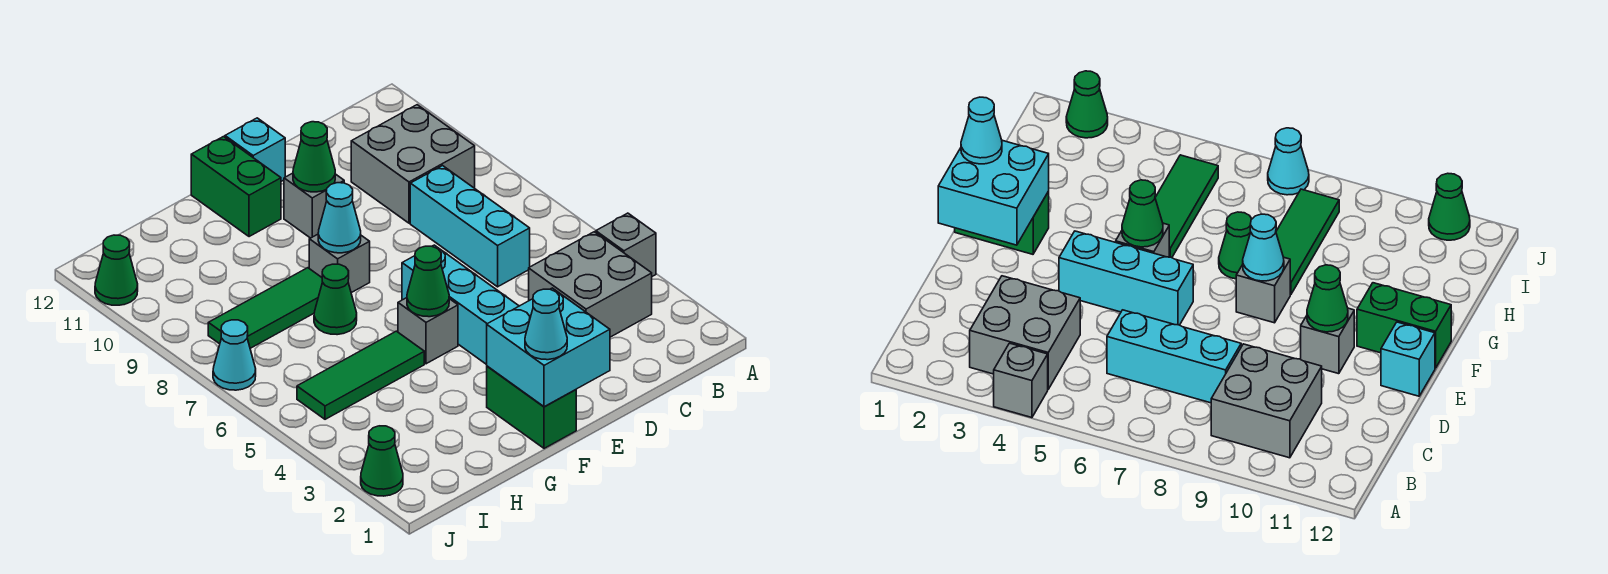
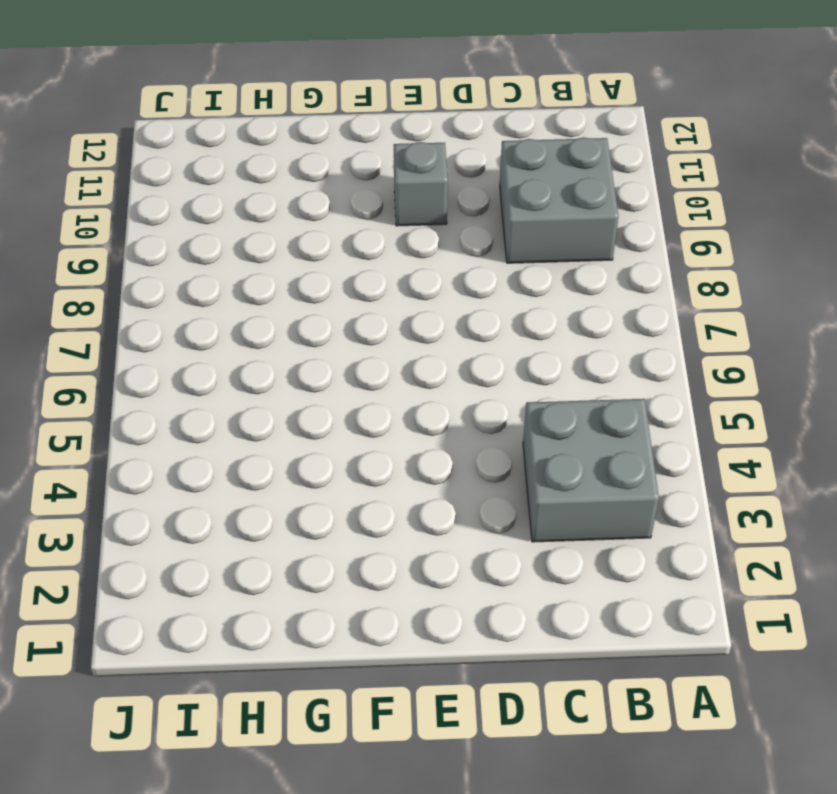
none -> grey 1x1 brick [596,213,656,276]
none -> cyan 1x3 brick [410,166,530,287]
none -> cyan 1x3 brick [402,245,519,365]

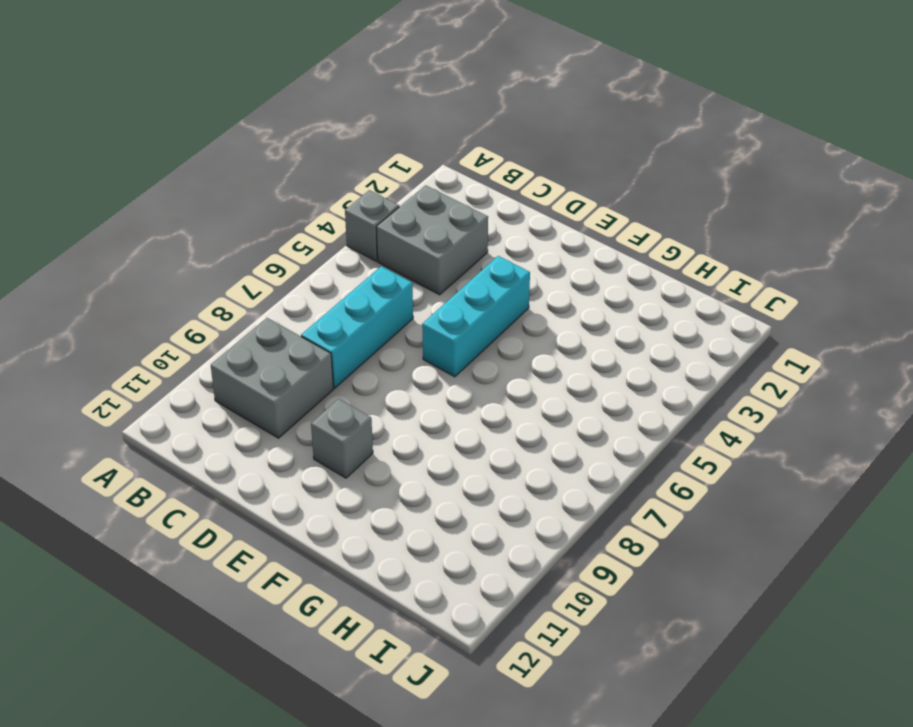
none -> cyan 1x1 brick [225,118,285,181]
none -> green 1x2 brick [487,366,576,448]
none -> grey 1x1 brick [398,298,458,364]

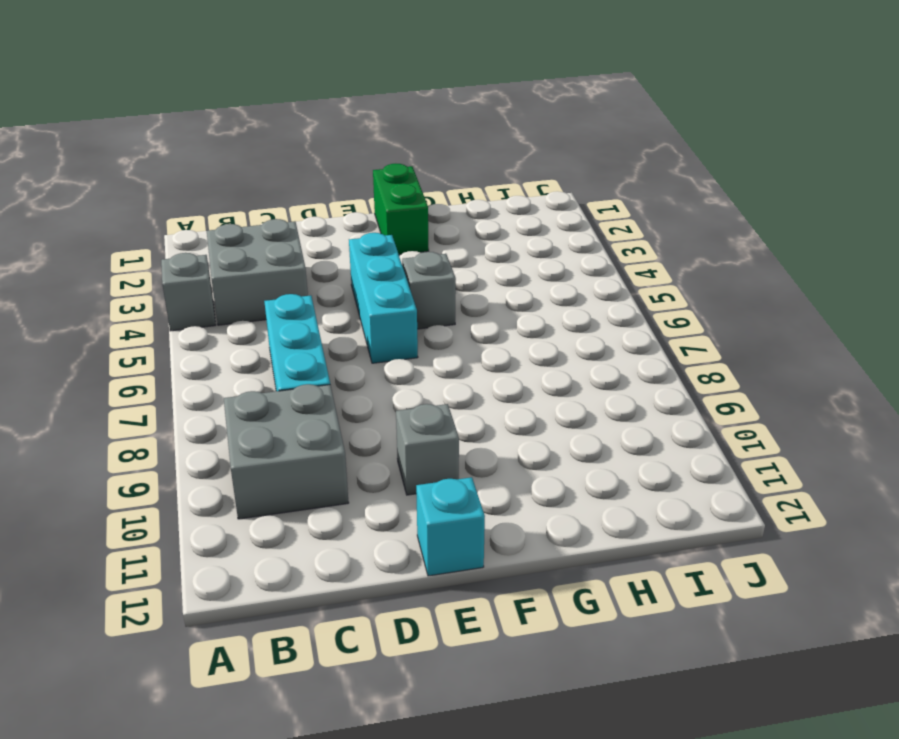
none -> grey 1x1 brick [309,234,370,293]
none -> green 1x2 brick [191,137,281,237]
none -> green 1x3 tile [297,331,424,419]

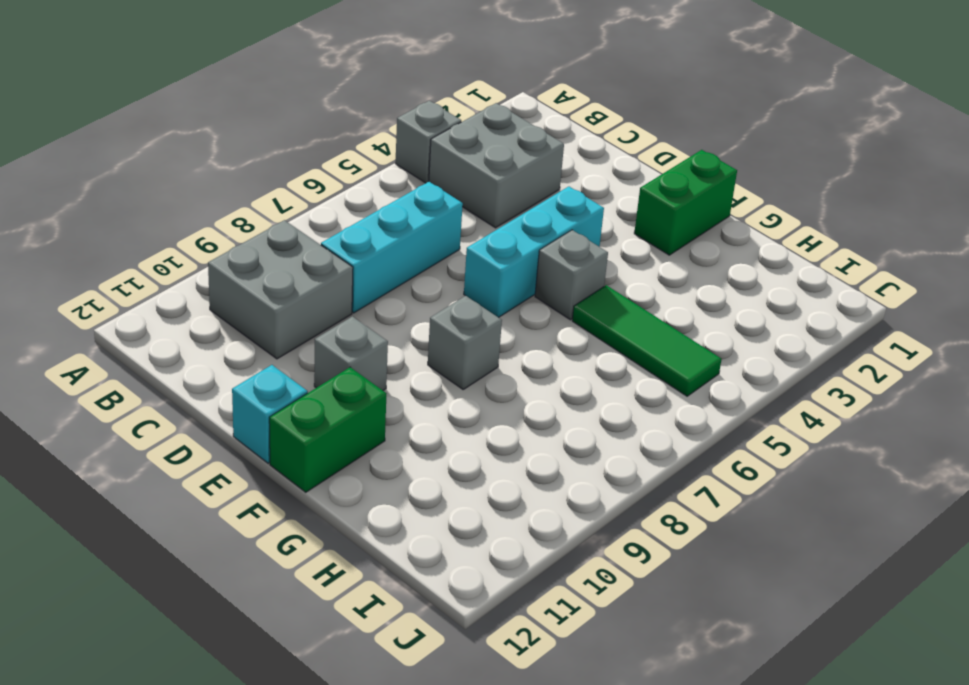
none -> green 1x1 cone [314,264,357,335]
none -> green 1x3 tile [208,268,323,348]
none -> green 1x1 cone [361,426,403,496]

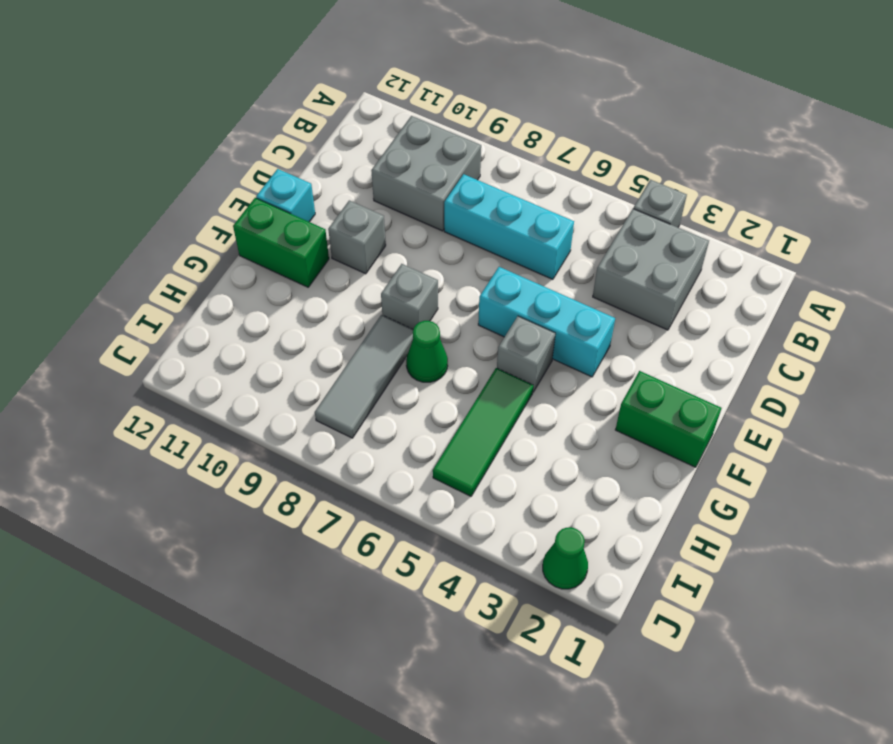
grey 1x3 tile [315,315,413,438] -> green 1x3 tile [208,268,323,348]
none -> cyan 1x1 cone [213,320,256,390]
none -> green 1x1 cone [95,235,138,305]
none -> cyan 2x2 brick [487,288,610,407]

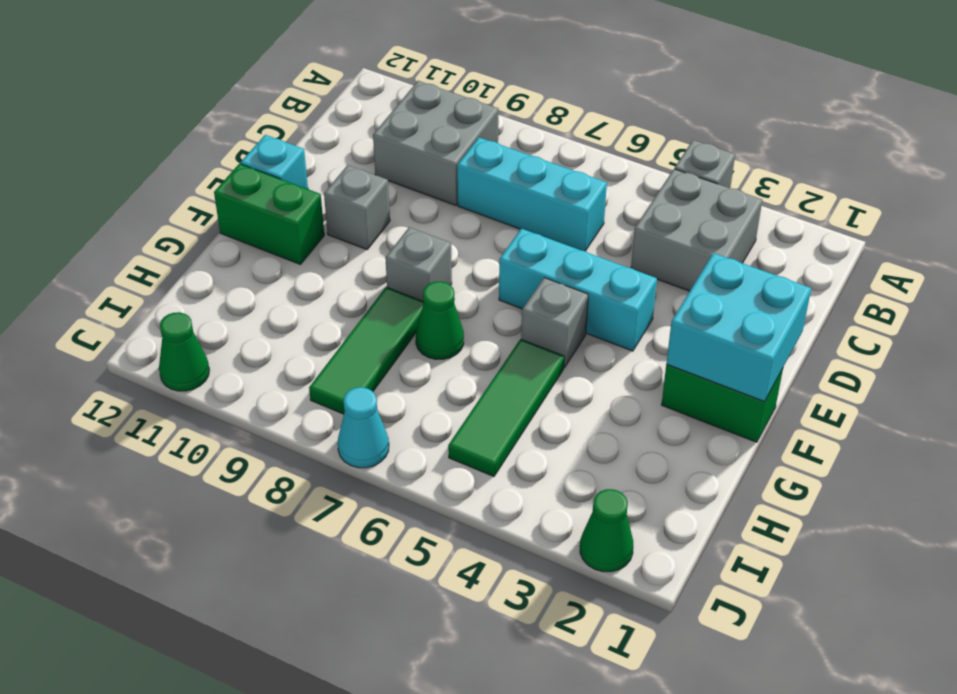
none -> green 1x1 cone [293,122,335,192]
none -> green 1x1 cone [407,246,449,317]
none -> cyan 1x1 cone [318,183,361,253]

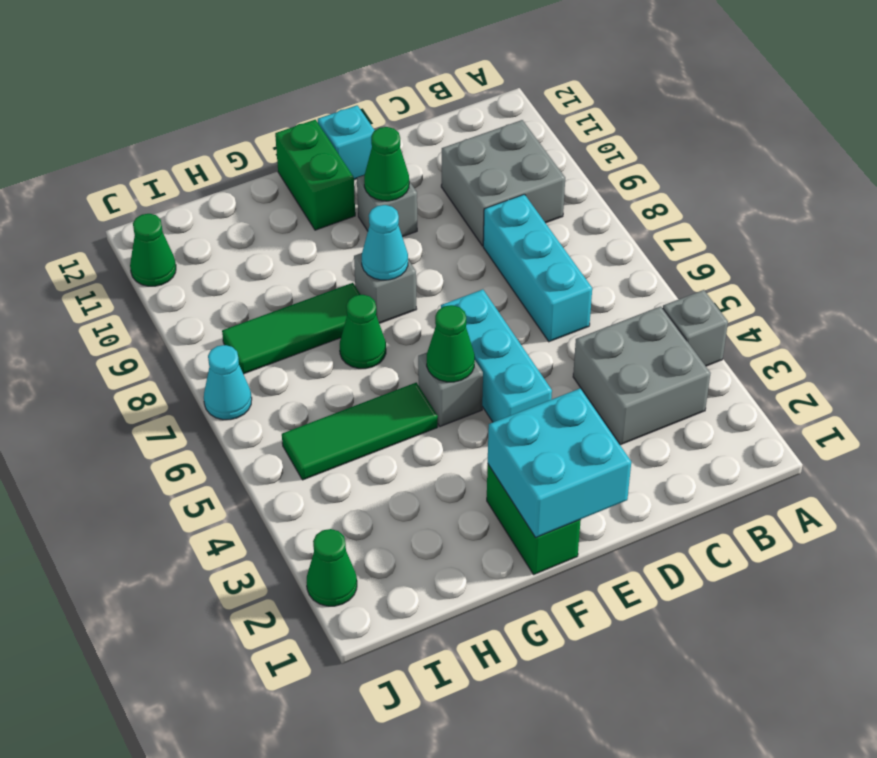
none -> cyan 1x1 cone [525,289,567,360]

